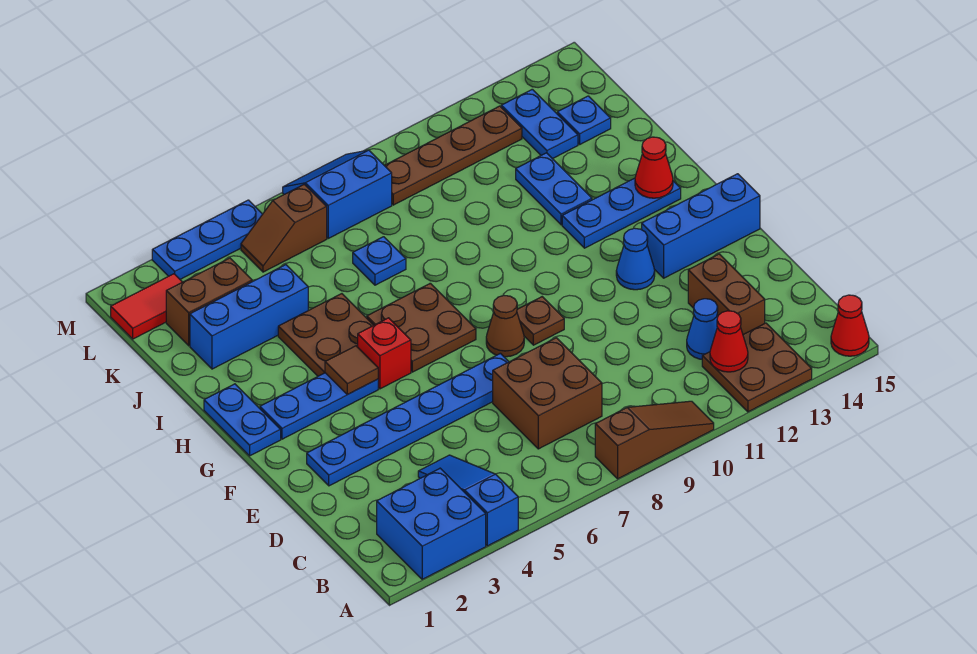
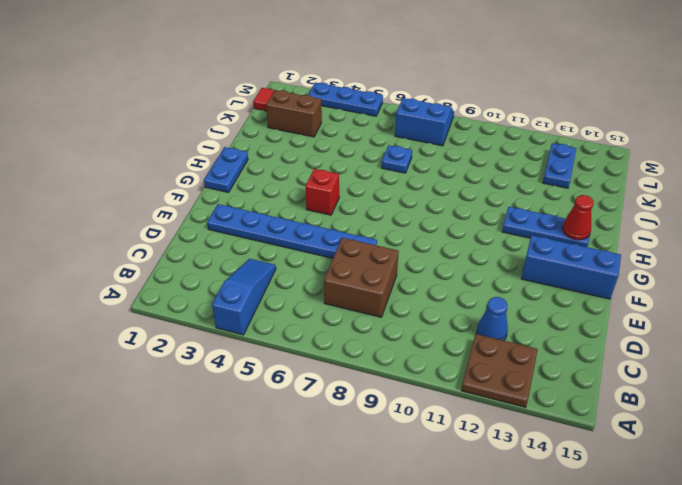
none -> blue 2x2 brick [377,468,486,579]
none -> brown 1x3 slope [595,401,714,479]
none -> red 1x1 cone [831,295,869,356]
none -> brown 1x2 brick [688,254,765,334]

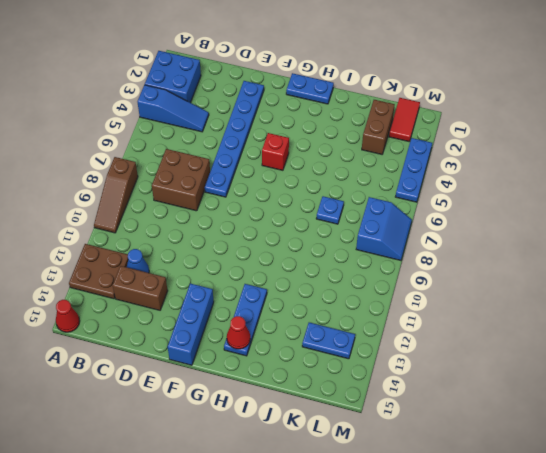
none -> brown 1x1 cone [486,296,524,357]
none -> brown 1x1 plate [517,297,564,345]
none -> blue 1x1 cone [616,228,655,290]
none -> blue 1x3 plate [260,373,378,439]

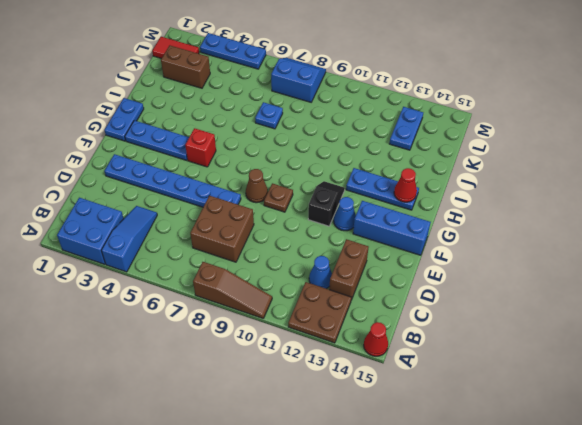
black 1x2 slope [308,181,345,226] -> none
none -> brown 2x2 plate [367,283,476,372]
none -> brown 2x2 plate [278,294,374,376]
none -> blue 1x2 plate [516,153,592,225]
none -> blue 1x3 brick [190,265,308,369]

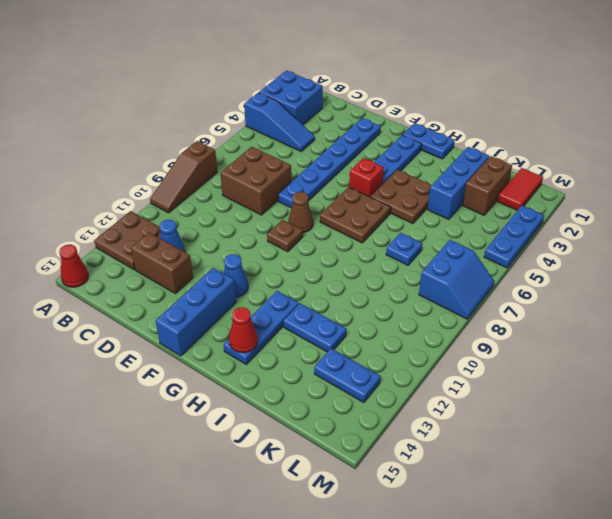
none -> blue 1x1 plate [557,96,611,144]
none -> brown 1x2 slope [241,184,327,272]
none -> brown 1x4 plate [384,106,522,205]
none -> red 1x1 cone [710,311,748,372]

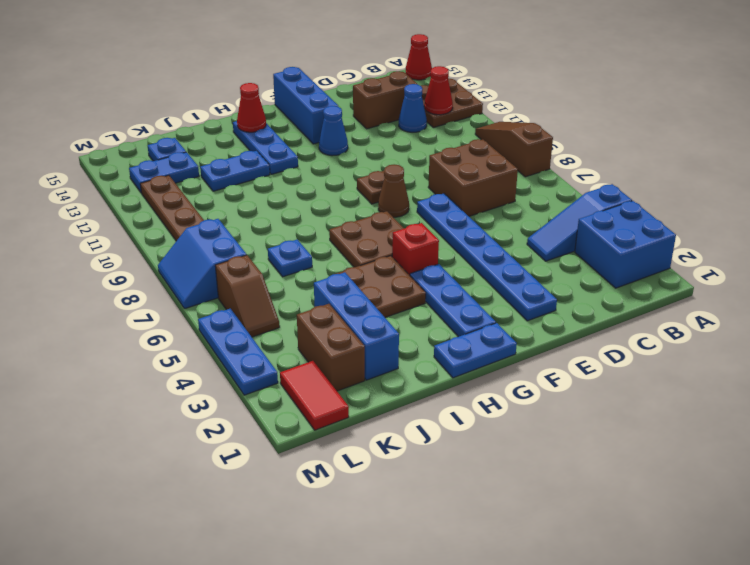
none -> brown 1x1 tile [325,346,378,395]

